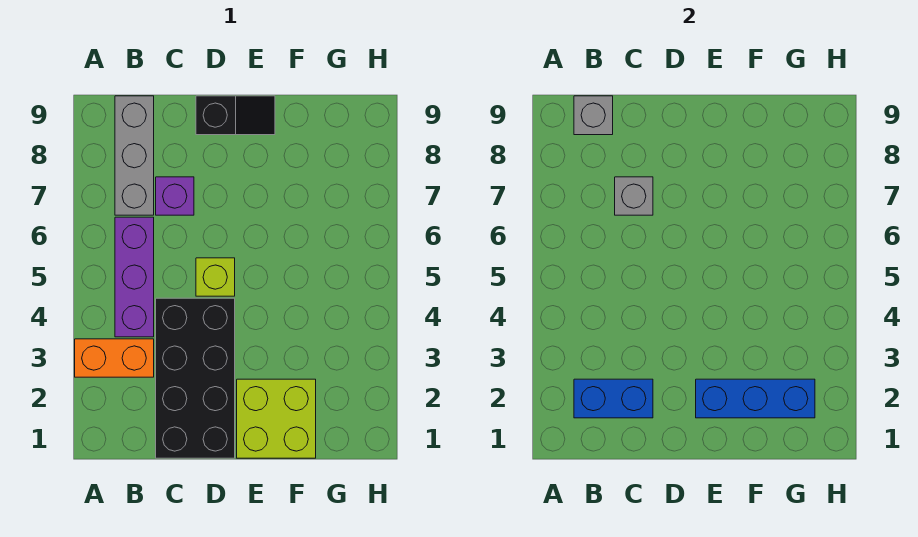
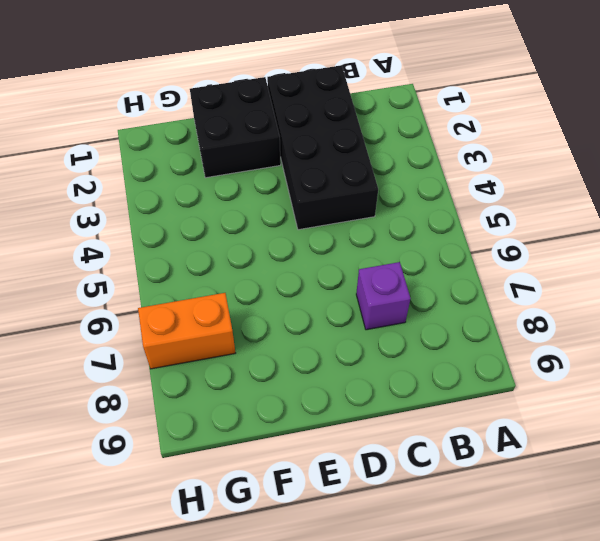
black 2x2 brick [190,77,281,178] -> lime 2x2 brick [237,379,316,458]
orange 1x2 brick [138,293,235,369] -> orange 1x2 brick moved to [75,339,154,377]
none -> purple 1x3 brick [115,217,154,337]
none -> grey 1x3 brick [115,96,154,215]
none -> lime 1x1 brick [196,258,235,296]

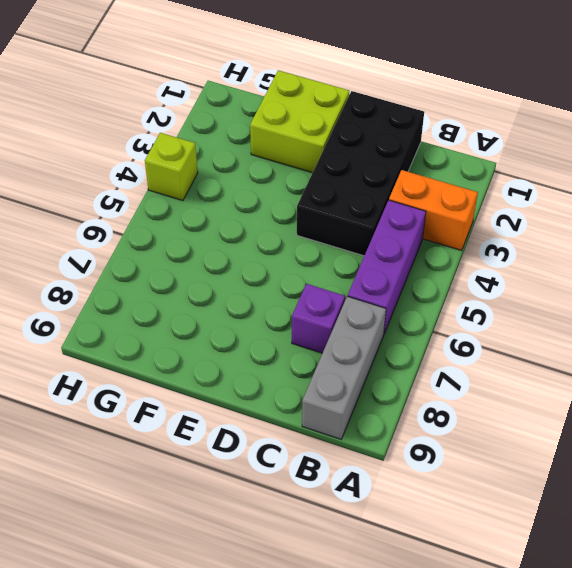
lime 1x1 brick [145,133,198,201] -> lime 1x1 brick moved to [196,258,235,296]
none -> black 1x2 slope [196,96,275,135]
none -> blue 1x2 brick [574,379,653,418]
none -> grey 1x1 brick [574,96,613,135]

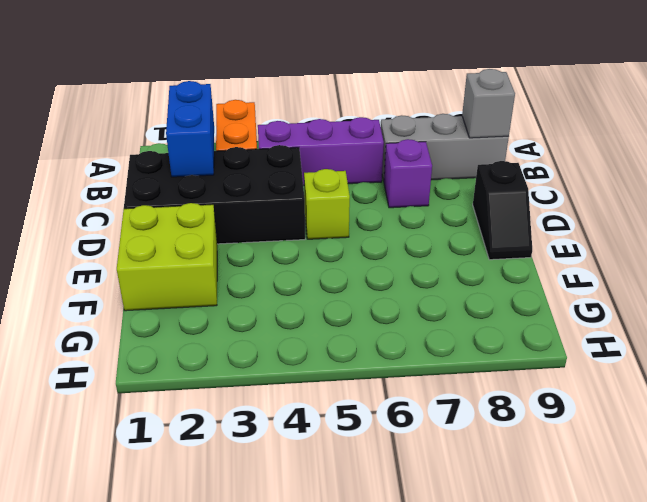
none -> grey 1x1 brick [615,177,653,215]
none -> blue 1x3 brick [696,379,815,418]

